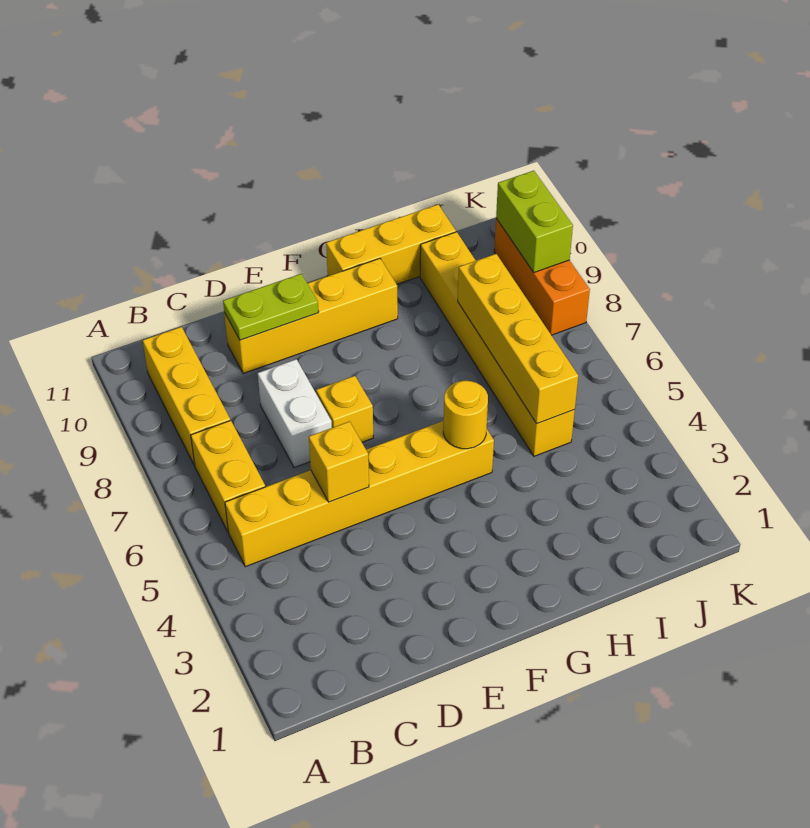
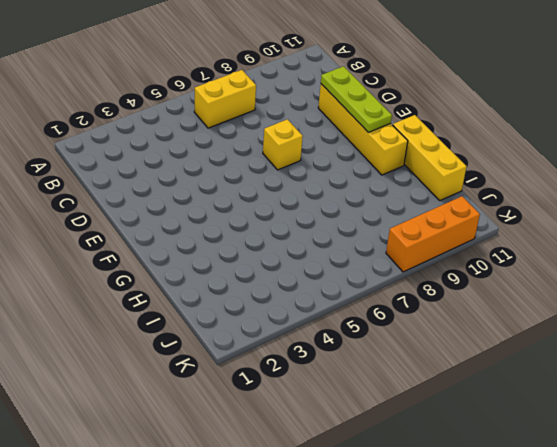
lime 1x3 plate [321,66,392,132] -> lime 1x2 plate [223,274,319,340]
none -> yellow 1x6 brick [225,421,494,567]
none -> yellow 1x3 brick [143,327,230,465]
none -> white 1x2 brick [258,359,332,468]

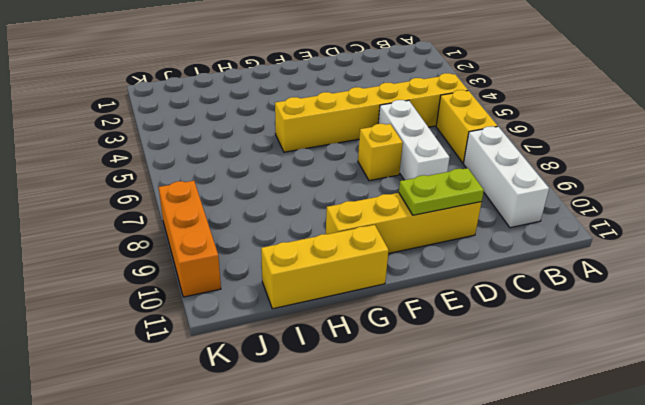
white 1x3 brick [463,126,549,228] -> yellow 1x3 brick [143,327,230,465]
white 1x3 brick [378,100,450,180] -> white 1x2 brick [258,359,332,468]
none -> yellow 1x6 brick [420,232,575,456]
none -> yellow 1x1 brick [309,421,369,502]
none -> yellow 1x1 round brick [443,381,488,449]

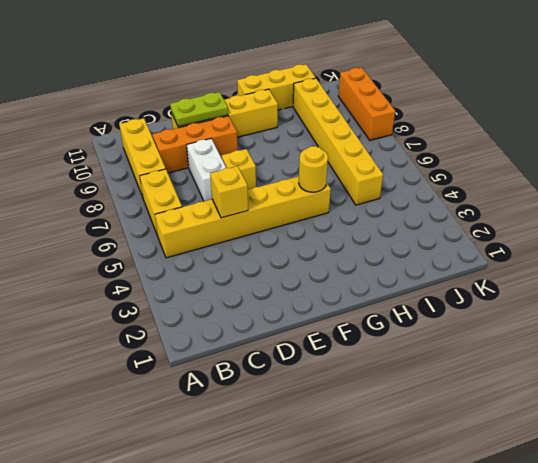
orange 1x3 brick [152,116,238,173] -> none
none -> yellow 1x4 brick [458,254,578,424]
none -> lime 1x2 brick [496,171,573,272]

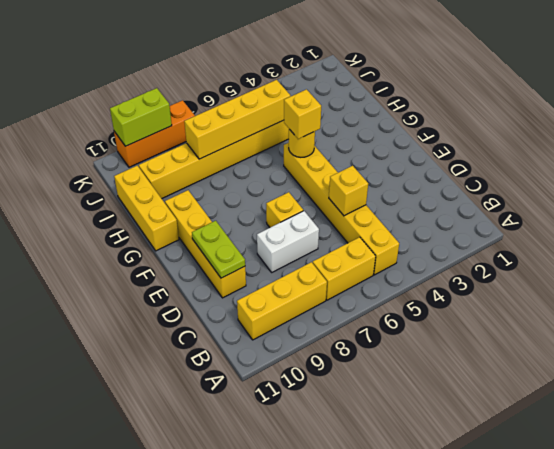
yellow 1x1 brick [284,89,321,139] -> none

